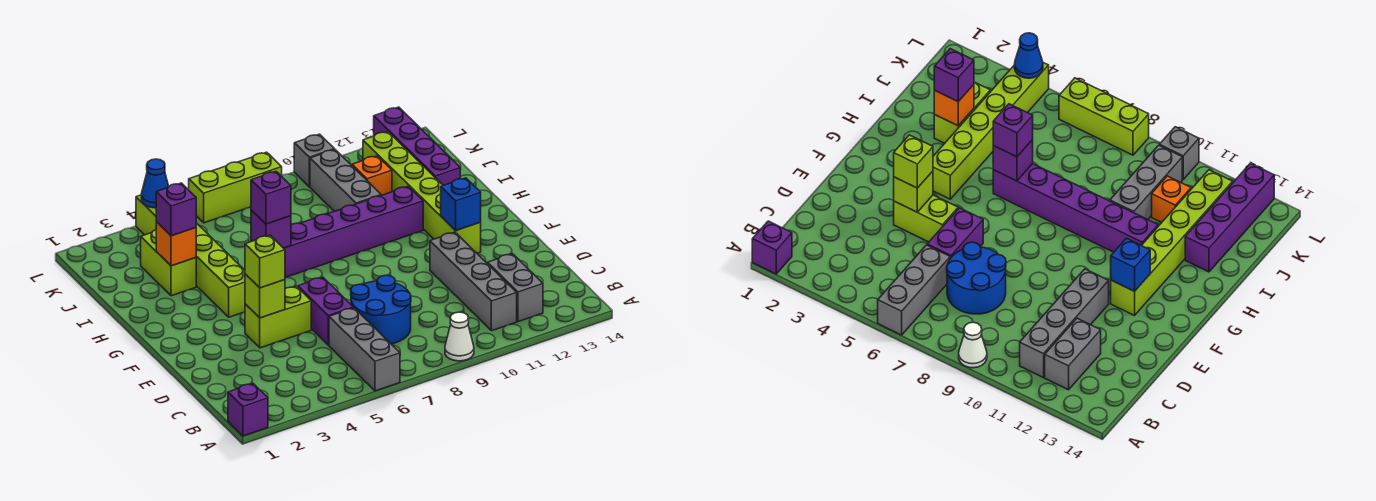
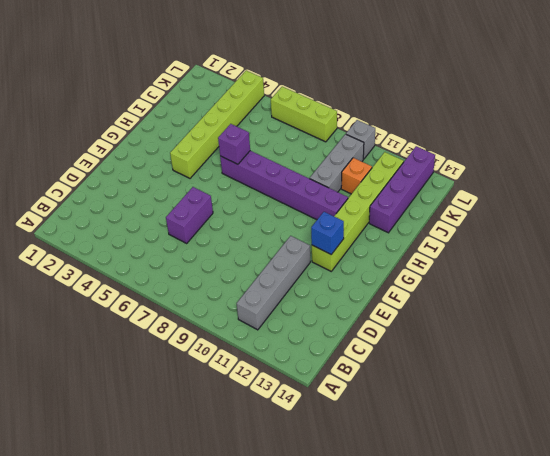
none -> purple 1x1 brick [228,383,268,436]
none -> grey 1x3 brick [329,308,400,391]
none -> white 1x1 cone [445,312,474,361]

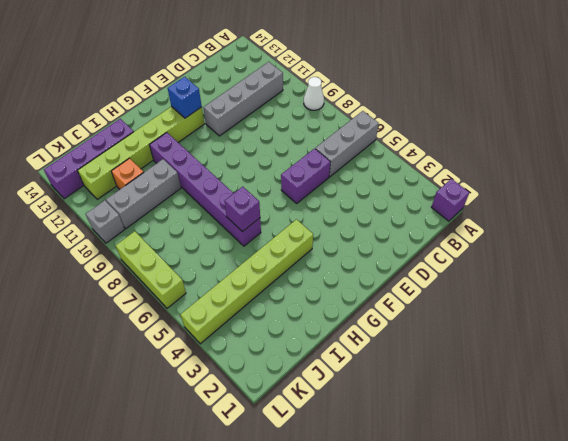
none -> grey 1x2 brick [488,254,543,322]
none -> blue 2x2 round brick [351,275,411,344]
none -> lime 1x2 brick [245,286,311,348]

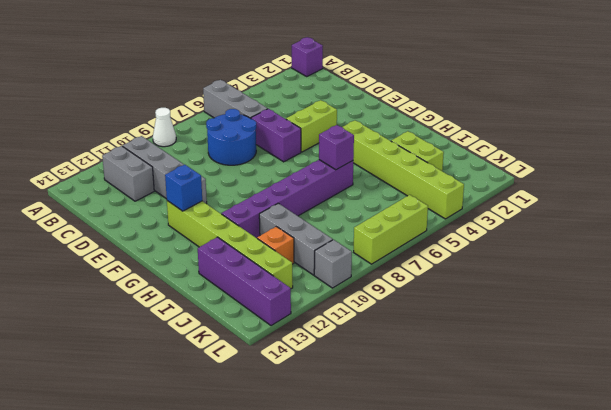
none -> lime 1x1 brick [245,274,285,318]
none -> orange 1x1 brick [156,222,196,266]
none -> blue 1x1 cone [141,159,169,208]

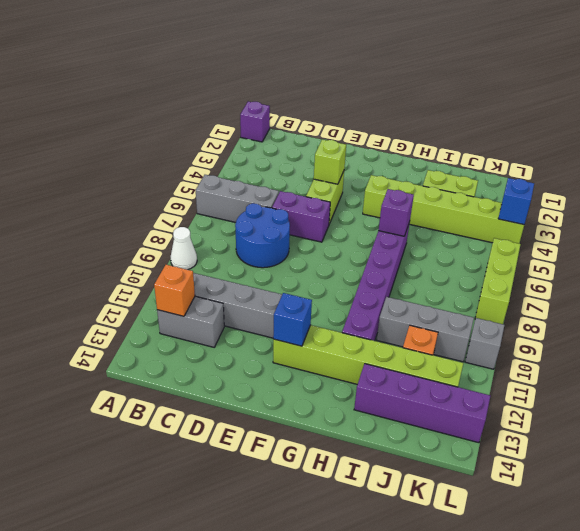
orange 1x1 brick [154,265,195,316] -> orange 1x1 brick moved to [156,222,196,266]
blue 1x1 brick [498,178,534,225] -> blue 1x1 cone [141,159,169,208]
none -> lime 1x1 brick [245,235,285,288]
none -> purple 1x1 brick [251,172,291,224]
none -> purple 1x1 brick [156,183,196,236]

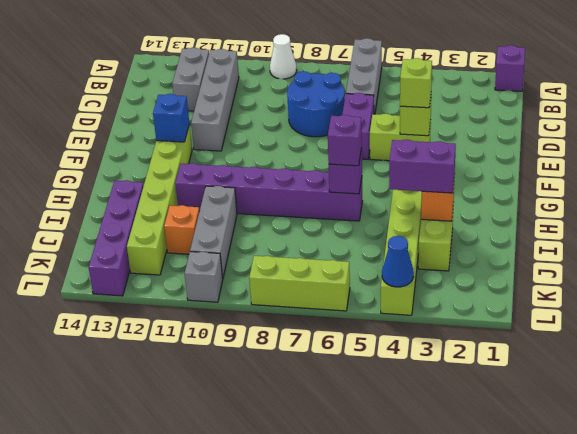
purple 1x2 brick [389,140,456,193] -> purple 1x1 brick [156,183,196,236]

